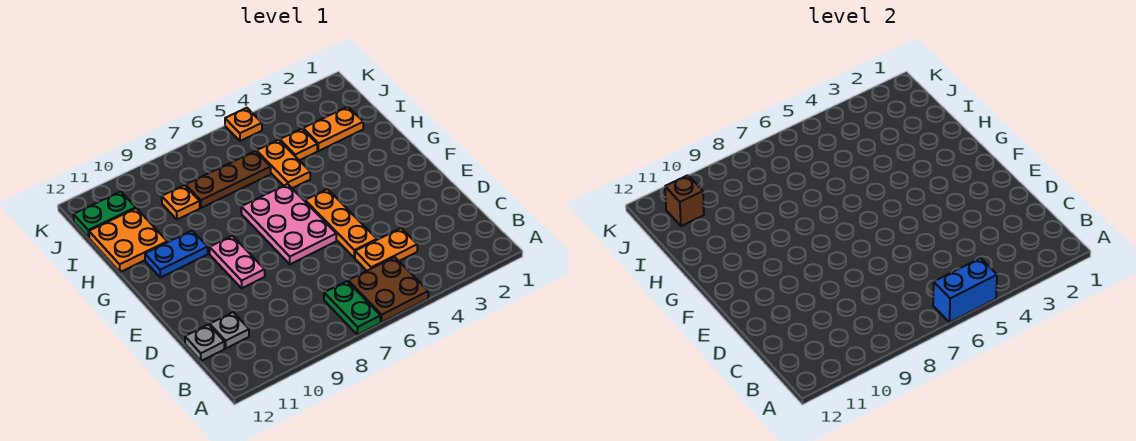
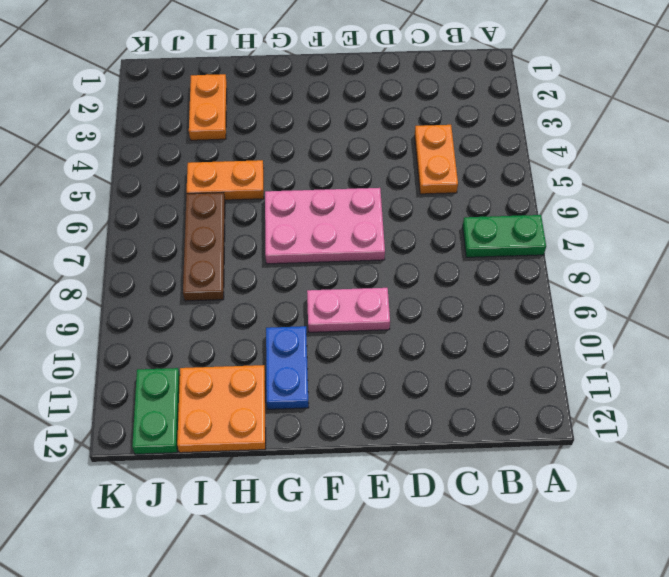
none -> brown 2x2 plate [348,257,428,322]
none -> grey 1x1 plate [210,312,249,348]
none -> grey 1x1 plate [185,325,225,361]

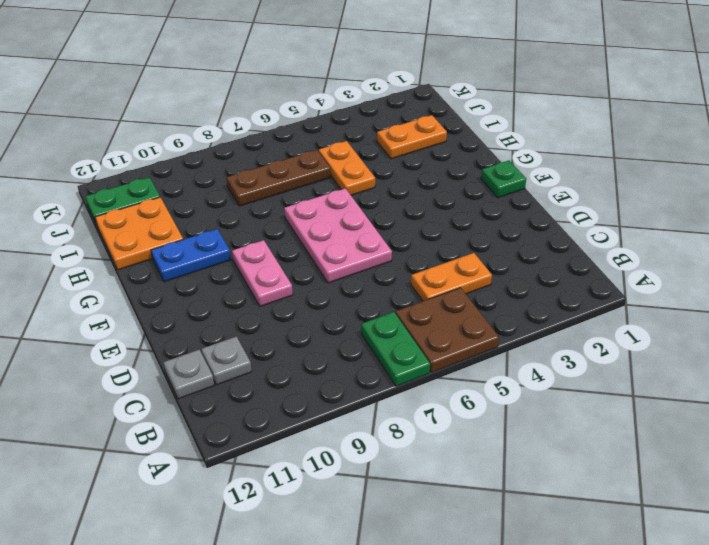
green 1x1 plate [481,160,526,198] -> none
none -> orange 1x3 plate [305,189,377,258]
none -> orange 1x1 plate [280,129,317,160]
none -> orange 1x1 plate [162,185,200,220]

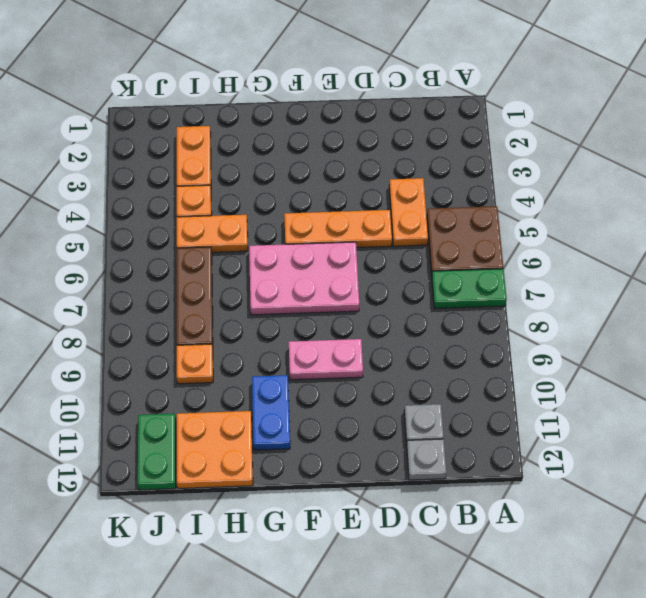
none -> orange 1x1 plate [225,108,262,141]
none -> blue 1x2 brick [933,258,997,322]
none -> brown 1x1 brick [665,175,704,226]

